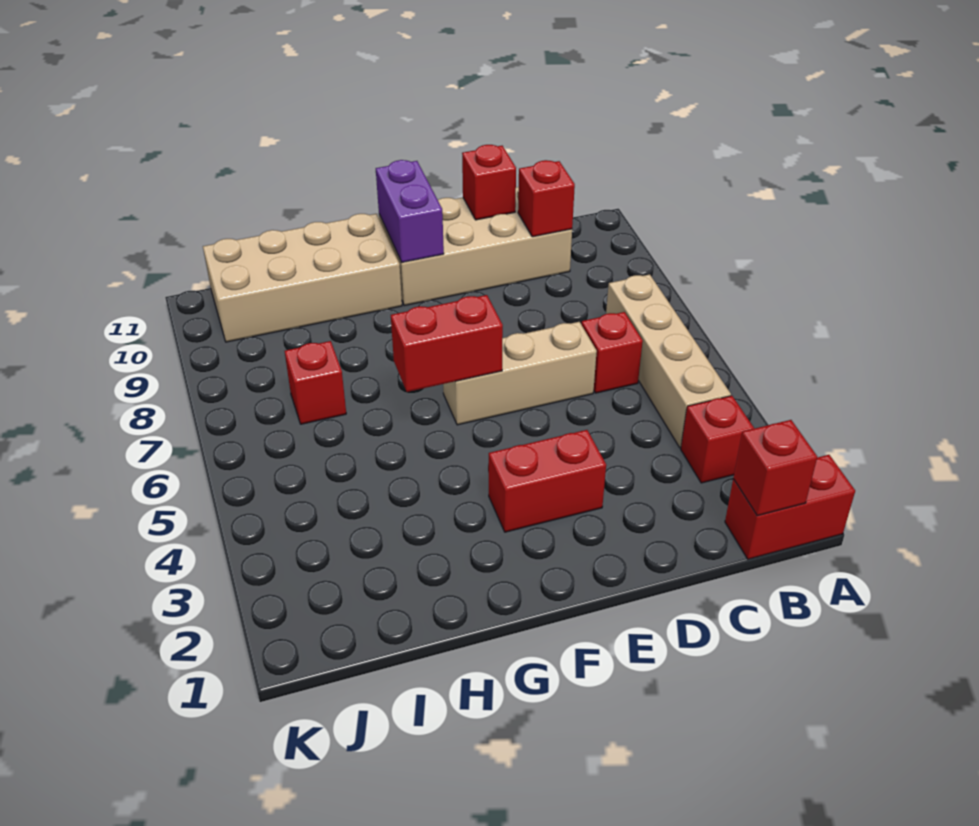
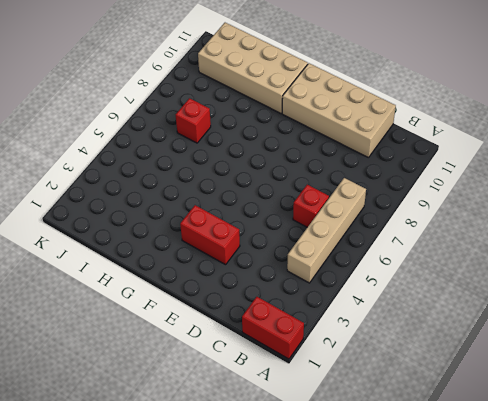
none -> red 1x1 brick [681,396,754,483]
none -> tan 1x3 brick [443,322,597,425]
none -> red 1x1 brick [733,420,817,516]

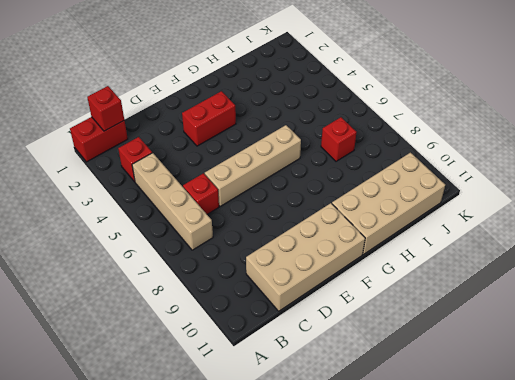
tan 1x4 brick [205,125,301,207] -> tan 1x3 brick [443,322,597,425]
none -> red 1x1 brick [518,160,575,237]
none -> red 1x1 brick [462,145,516,220]
none -> red 1x2 brick [391,295,503,392]

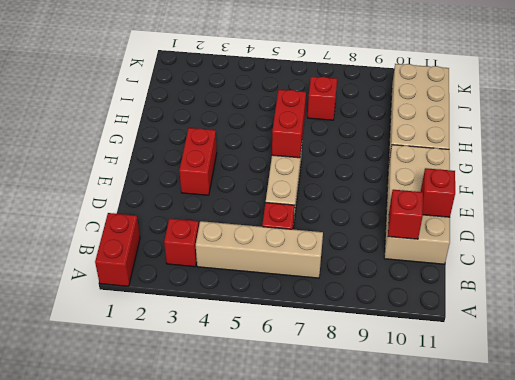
none -> red 1x1 brick [733,420,817,516]
none -> purple 1x2 brick [376,160,444,262]

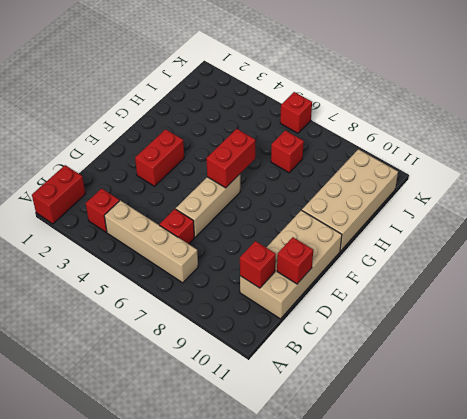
red 1x1 brick [280,92,312,133] -> red 1x1 brick moved to [733,420,817,516]
none -> purple 1x2 brick [376,160,444,262]

